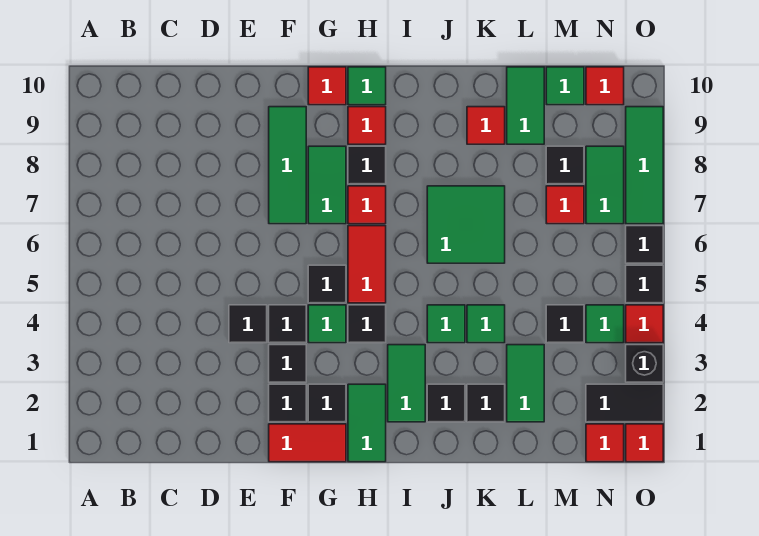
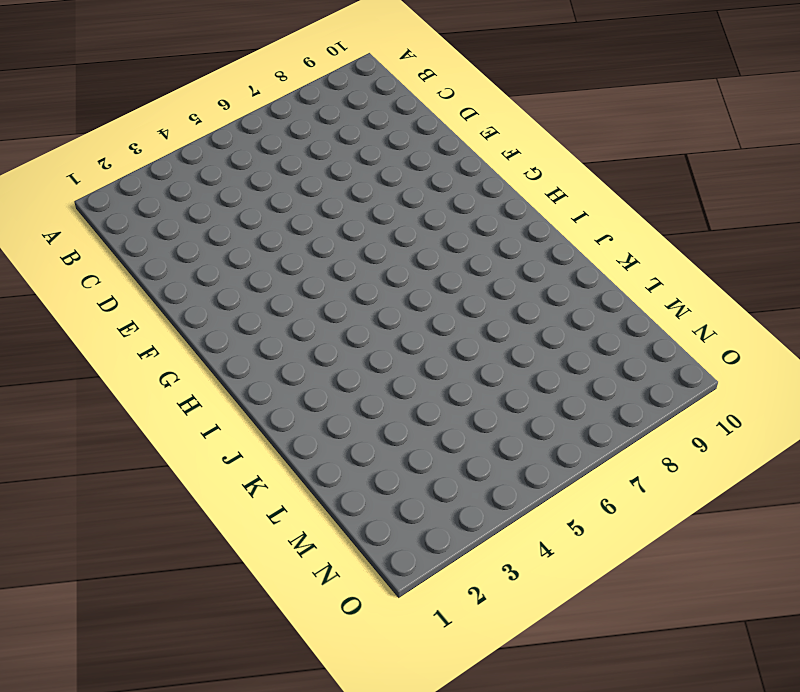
none -> black 1x1 tile [229,305,267,343]
none -> red 1x2 tile [269,424,346,462]
none -> black 1x1 tile [269,384,306,422]
none -> black 1x1 tile [269,345,306,382]

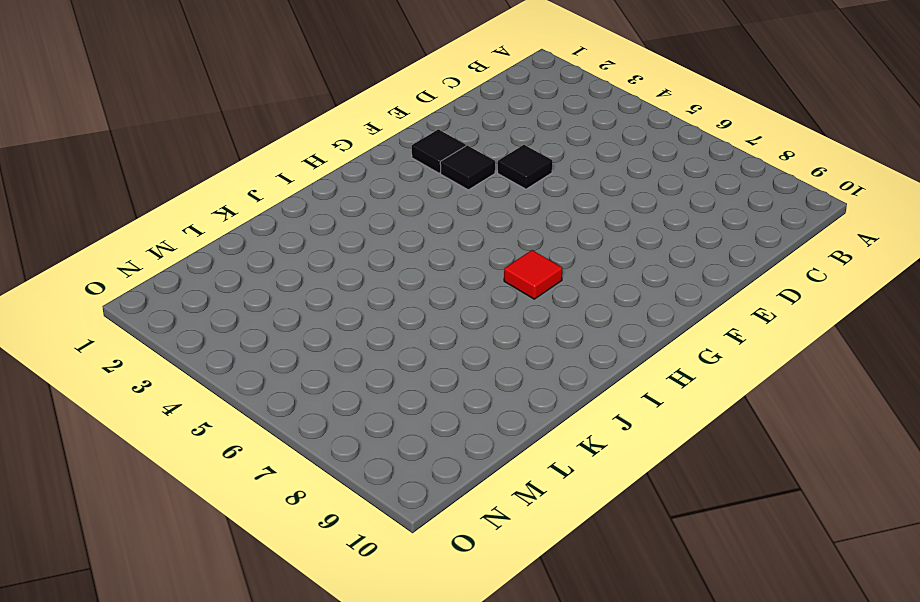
none -> red 1x2 tile [269,424,346,462]
none -> black 1x1 tile [269,305,306,343]
none -> green 1x3 tile [269,107,306,224]
none -> black 1x1 tile [308,384,346,422]

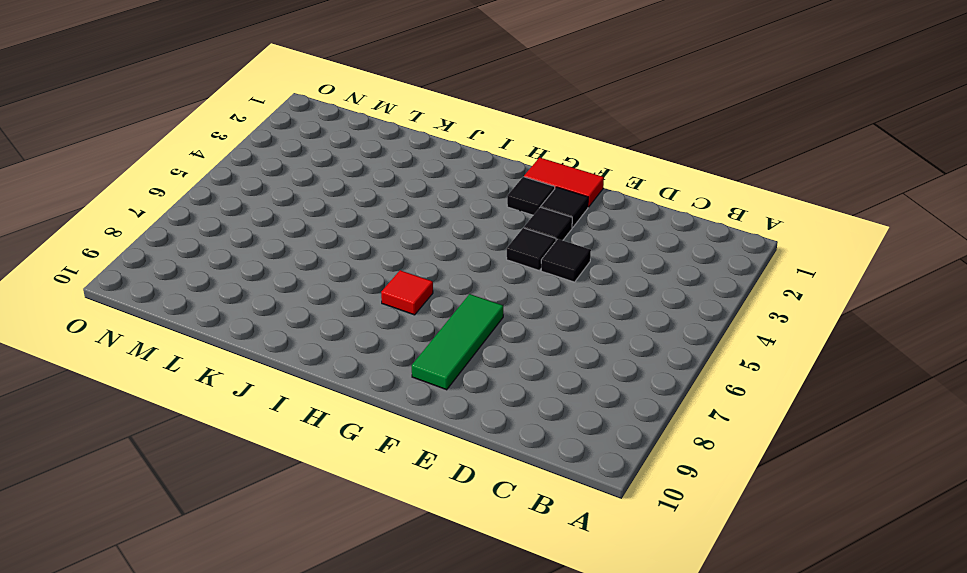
none -> green 1x1 tile [308,305,346,343]
none -> black 1x1 tile [308,265,346,303]
none -> green 1x2 tile [308,146,346,224]
none -> red 1x1 tile [308,67,346,105]

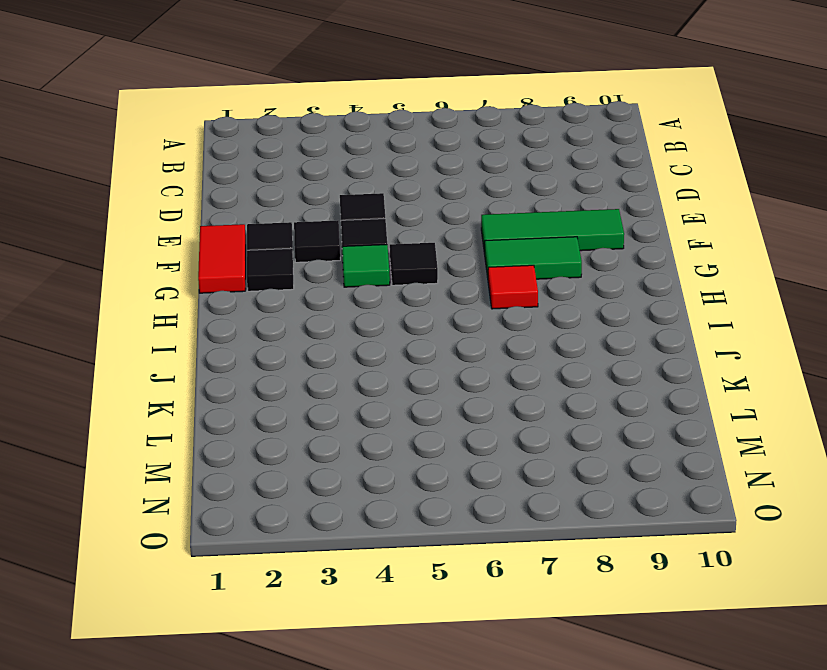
none -> red 1x1 tile [308,67,346,105]
none -> green 1x2 tile [348,384,386,462]
none -> black 1x1 tile [348,305,386,343]
none -> red 1x2 tile [348,226,386,303]

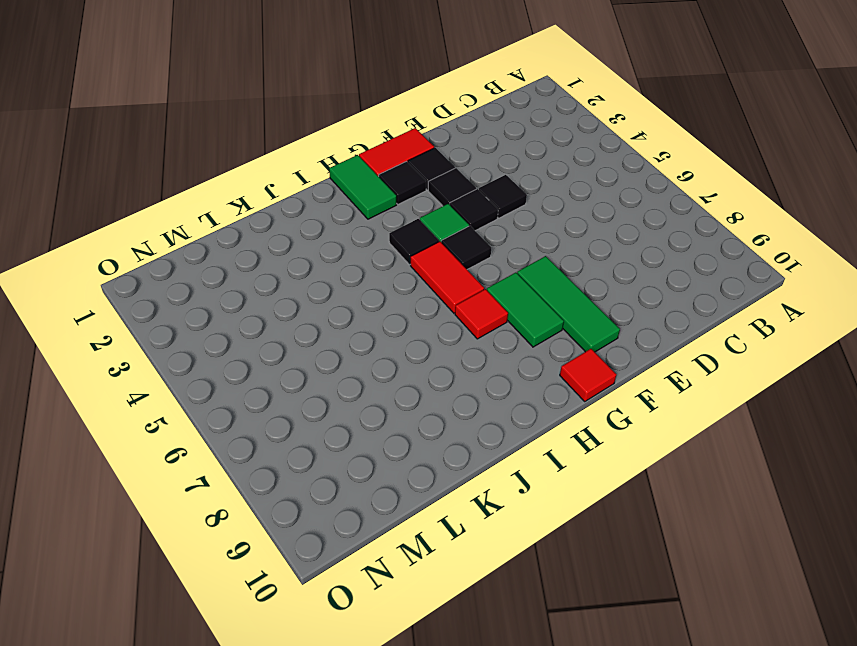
none -> black 1x1 tile [348,146,386,184]
none -> red 1x1 tile [348,107,386,144]
none -> green 1x1 tile [348,67,386,105]
none -> green 1x2 tile [388,345,425,422]

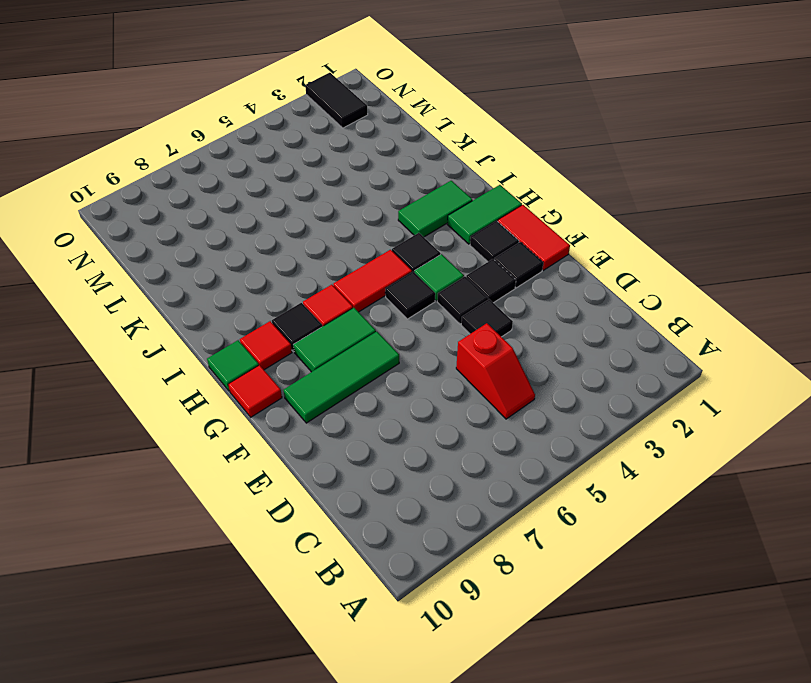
red 1x2 slope [456,323,535,419] -> none
none -> black 1x1 tile [427,384,465,422]
none -> green 1x1 tile [427,305,465,343]
none -> green 2x2 tile [427,186,505,263]
none -> black 1x1 tile [467,384,505,422]

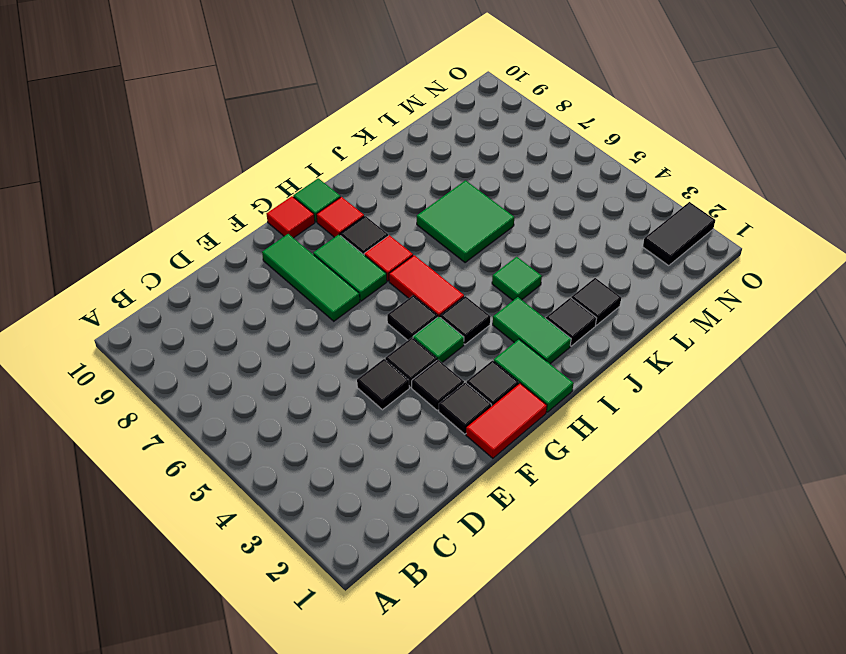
none -> green 1x1 tile [467,305,505,343]
none -> red 1x1 tile [467,107,505,144]
none -> green 1x2 tile [507,345,544,422]
none -> green 1x2 tile [507,67,544,144]

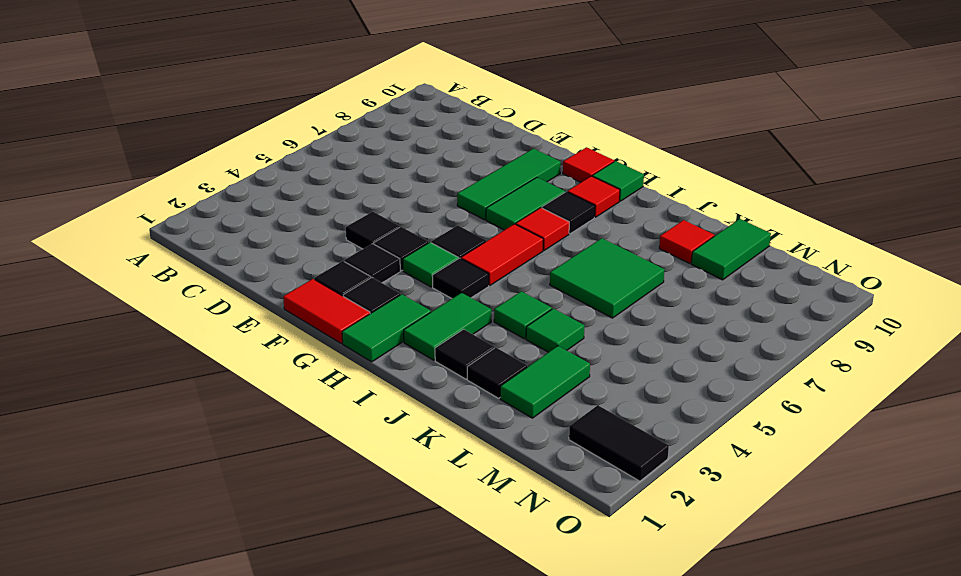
none -> black 1x1 tile [546,305,584,343]
none -> red 1x1 tile [546,186,584,224]
none -> black 1x1 tile [546,146,584,184]
none -> green 1x1 tile [546,67,584,105]

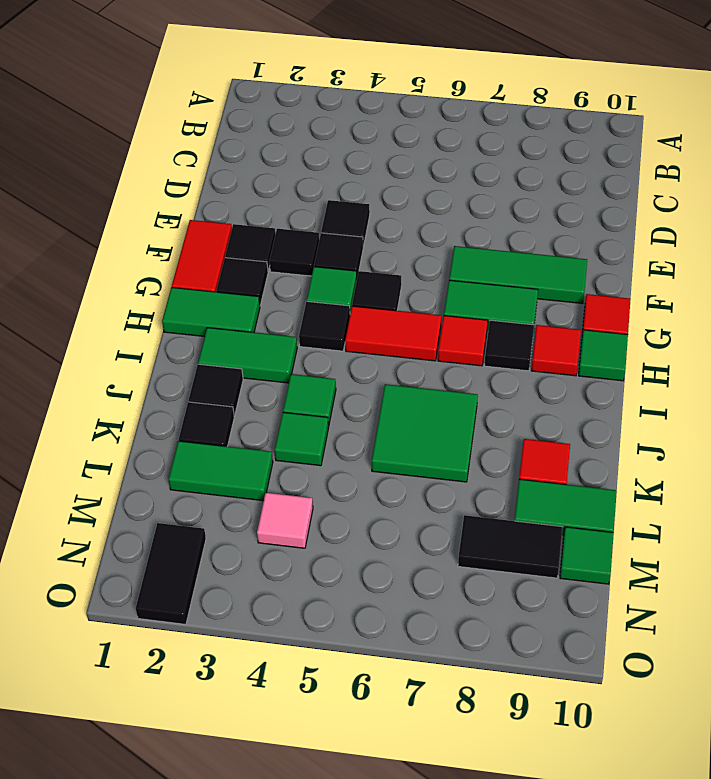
pink 1x1 tile [257,493,313,548] -> black 1x1 tile [546,305,584,343]
black 1x2 tile [458,515,563,578] -> black 1x1 tile [546,146,584,184]
none -> red 1x1 tile [546,186,584,224]
none -> red 1x1 tile [586,424,624,462]
none -> green 1x1 tile [586,305,624,343]
none -> green 1x2 tile [586,146,624,224]

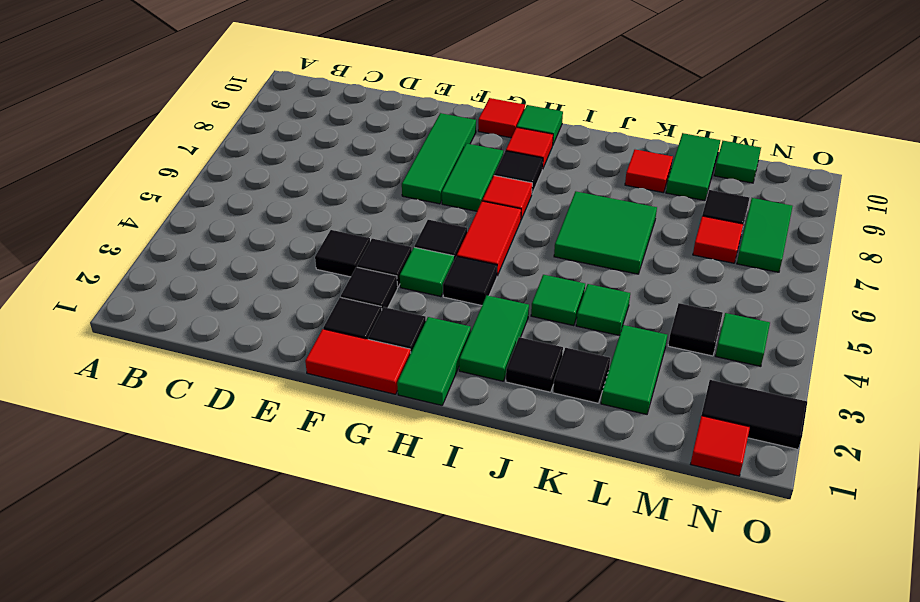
none -> red 1x1 tile [586,67,624,105]
none -> red 1x1 tile [626,424,663,462]
none -> black 1x1 brick [626,345,663,382]
none -> red 1x1 tile [626,305,663,343]

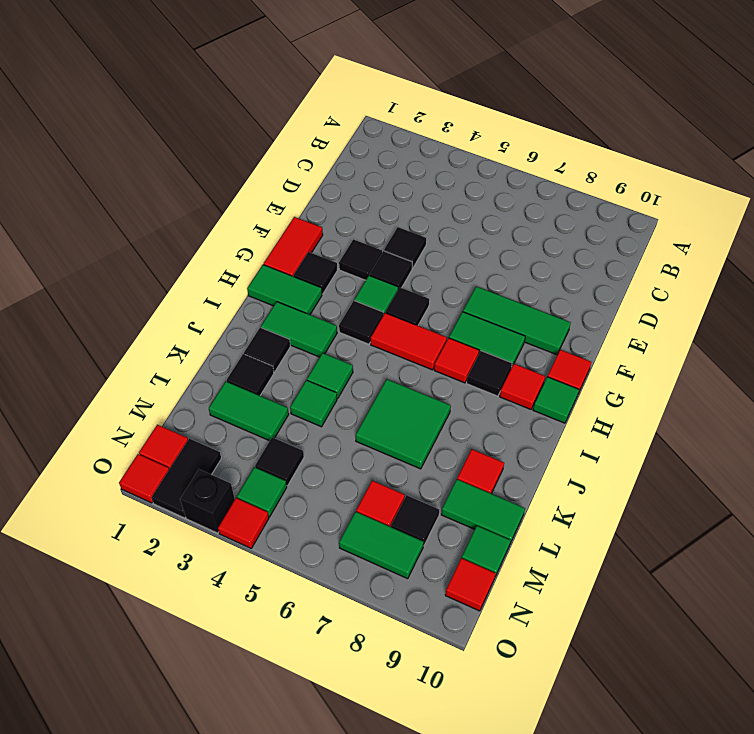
none -> black 1x1 tile [269,384,306,422]
none -> black 1x1 tile [626,265,663,303]
none -> black 1x1 tile [626,226,663,263]
none -> green 1x3 tile [626,107,663,224]

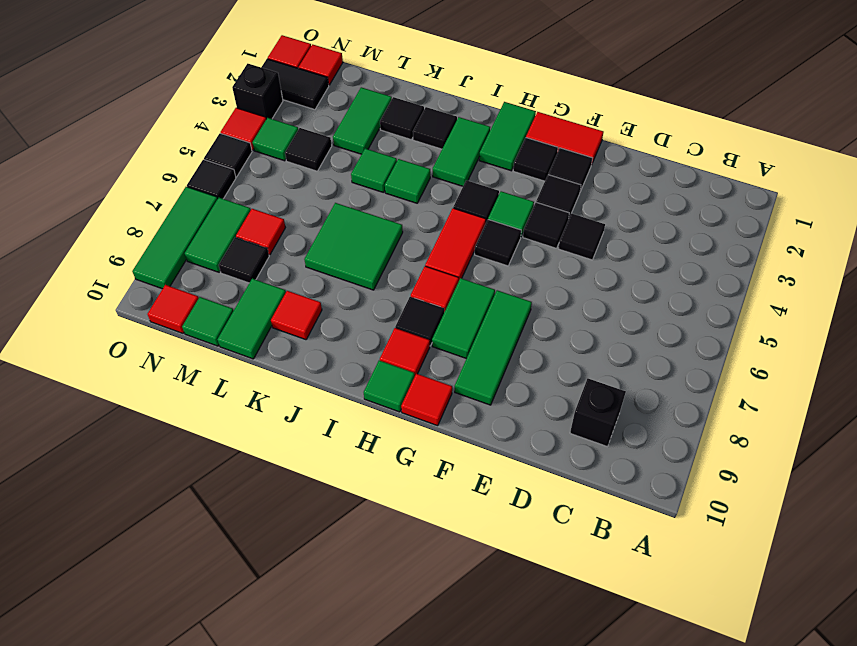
black 1x1 brick [570,379,626,446] -> none

